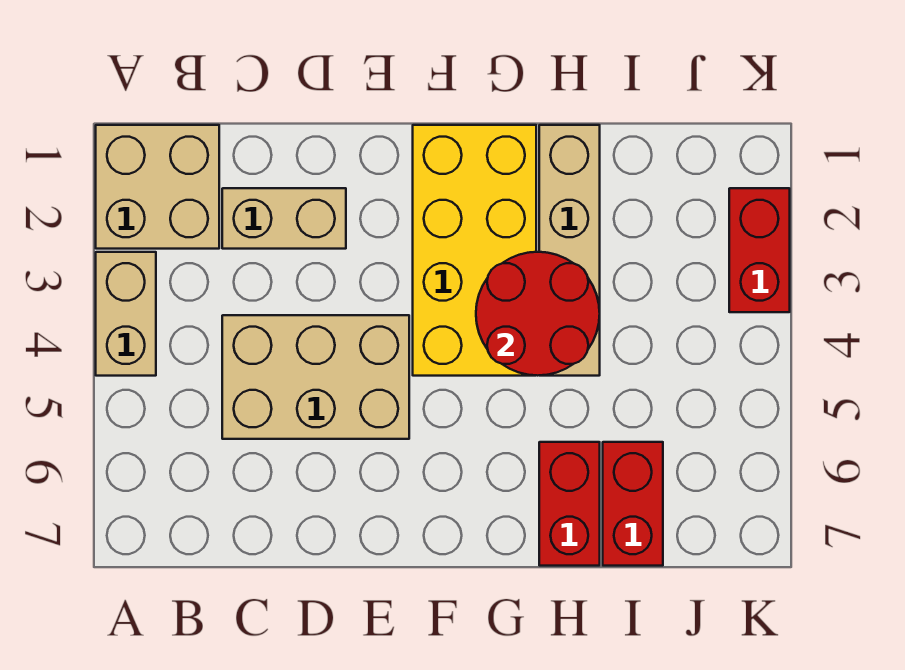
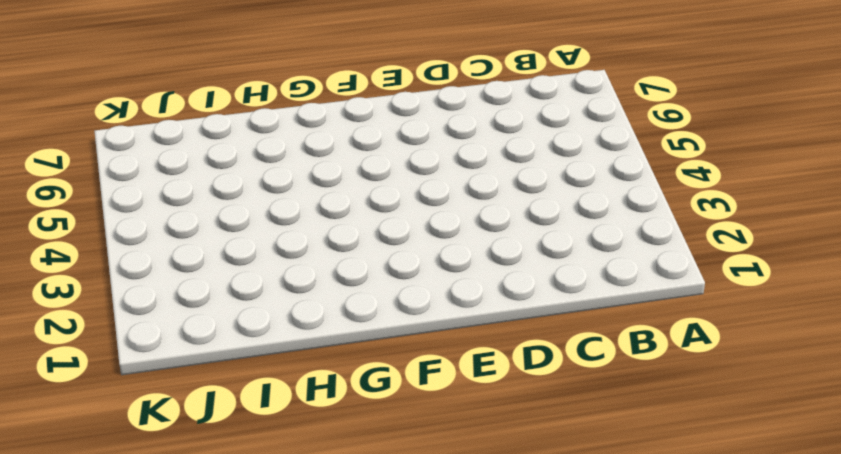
none -> tan 2x2 brick [96,125,219,249]
none -> tan 1x2 brick [96,252,156,376]

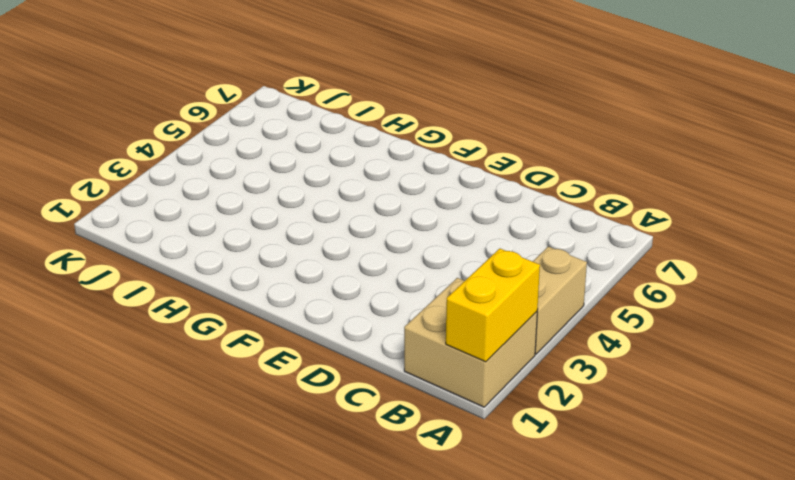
yellow 1x2 brick [446,249,540,362] -> none
none -> tan 1x2 brick [222,188,346,249]
none -> tan 2x3 brick [222,315,409,439]

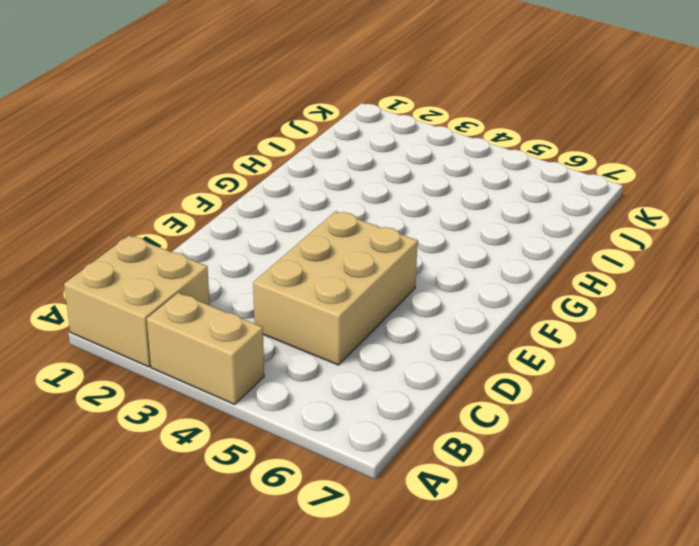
none -> tan 1x2 brick [222,188,346,249]
none -> yellow 2x4 brick [413,125,536,376]

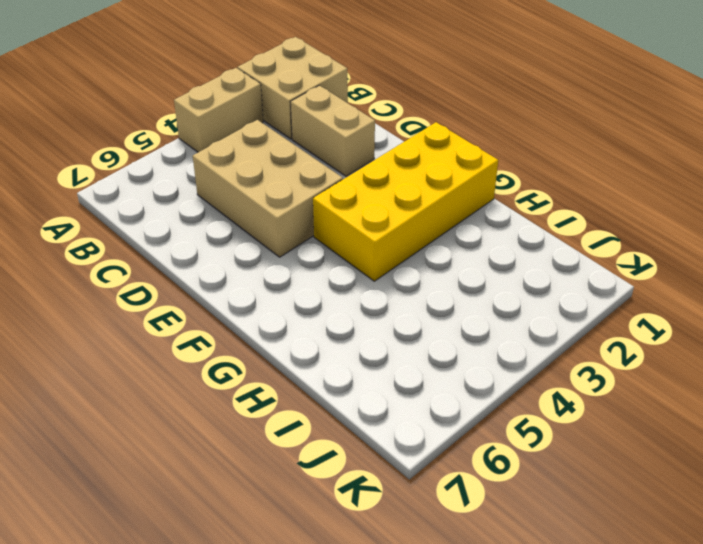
none -> tan 1x4 brick [539,125,600,376]
none -> red 1x2 brick [539,442,600,566]

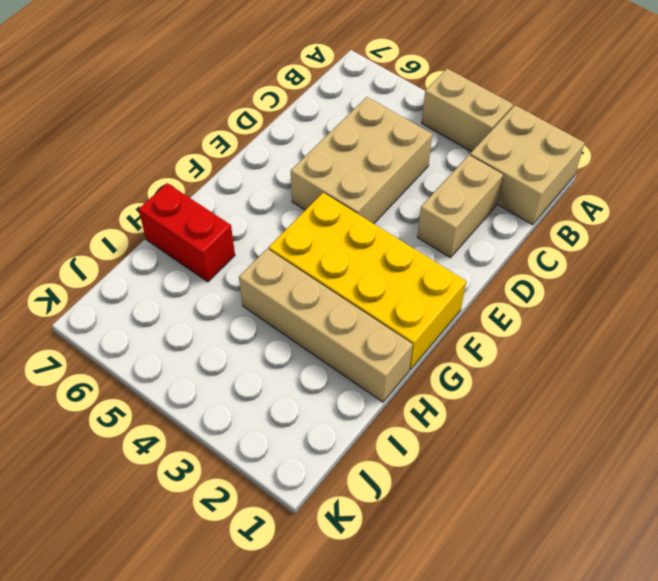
none -> red 1x2 brick [603,442,663,566]
none -> red 1x2 brick [729,188,790,312]

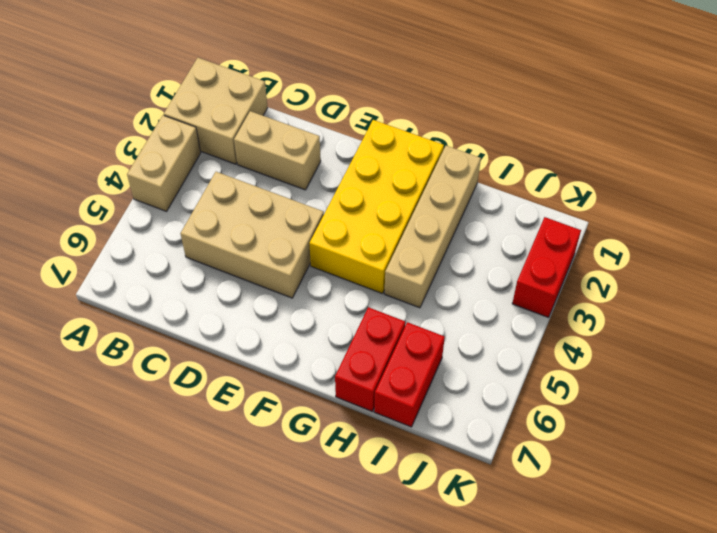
none -> red 2x2 round brick [476,252,600,376]

